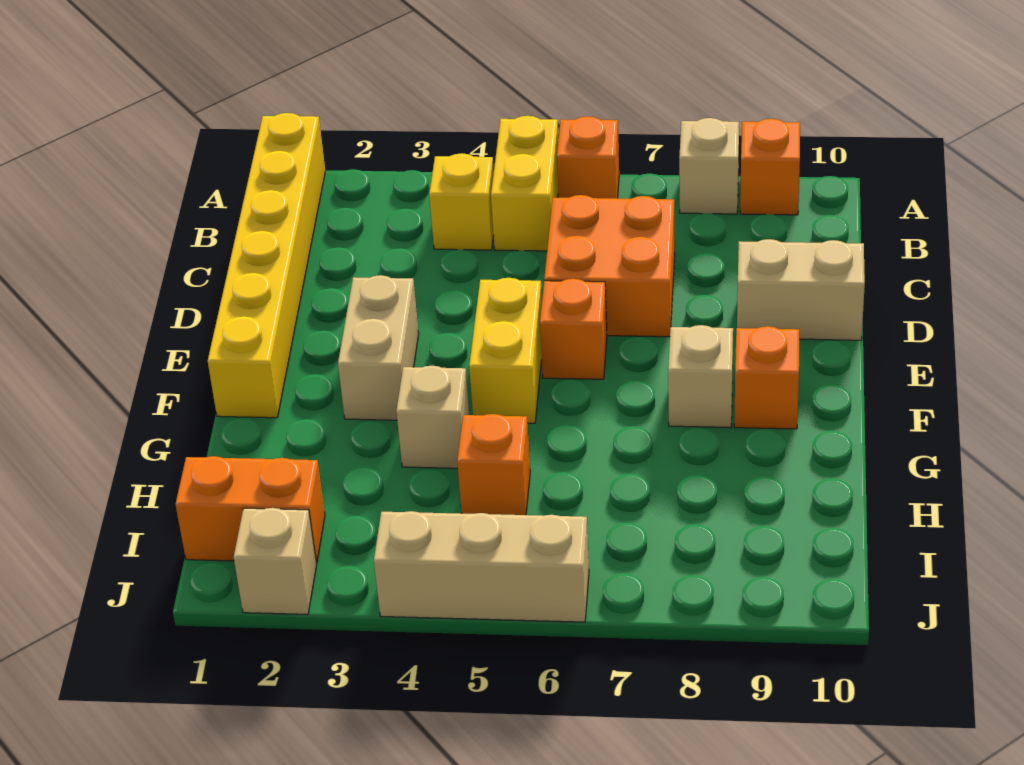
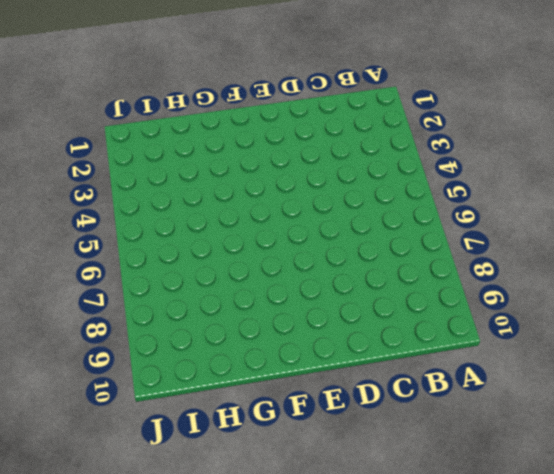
none -> yellow 1x6 brick [208,113,325,418]
none -> yellow 1x2 brick [491,116,559,251]
none -> orange 1x1 brick [557,116,619,198]

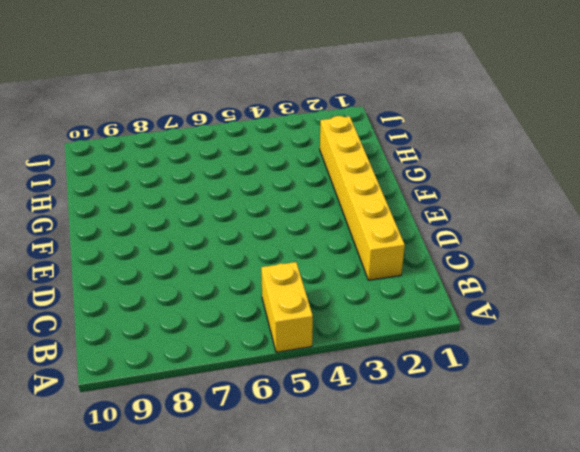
yellow 1x6 brick [320,116,405,280] -> yellow 1x6 brick moved to [208,113,325,418]
none -> orange 1x1 brick [557,116,619,198]
none -> tan 1x1 brick [679,118,739,214]
none -> orange 1x1 brick [740,119,800,215]

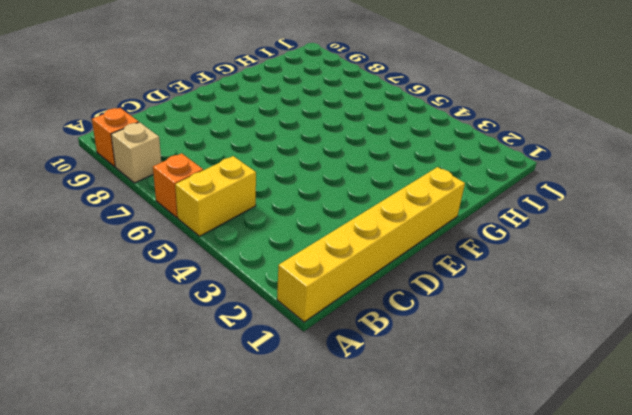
none -> yellow 1x1 brick [429,153,494,250]
none -> orange 2x2 brick [544,195,675,337]
none -> tan 1x2 brick [737,239,865,340]

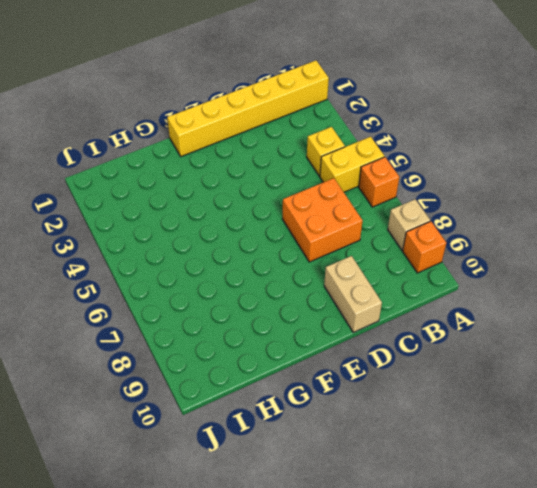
none -> tan 1x2 brick [338,275,419,420]
none -> yellow 1x2 brick [469,278,542,423]
none -> orange 1x1 brick [540,279,607,379]

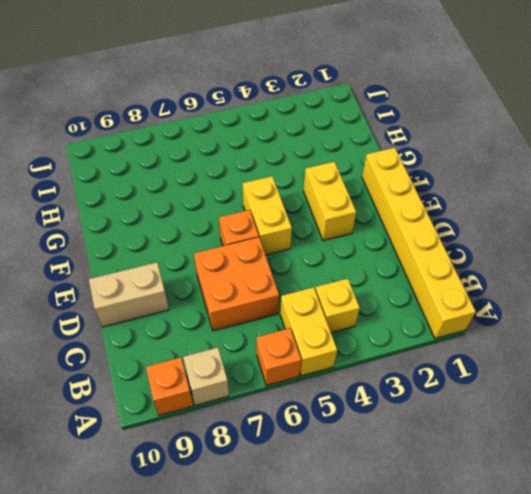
yellow 1x2 brick [303,162,356,241] -> tan 1x2 brick [338,275,419,420]
none -> tan 1x1 brick [668,325,733,428]
none -> orange 1x1 brick [734,326,799,429]
none -> tan 1x1 brick [396,366,469,468]

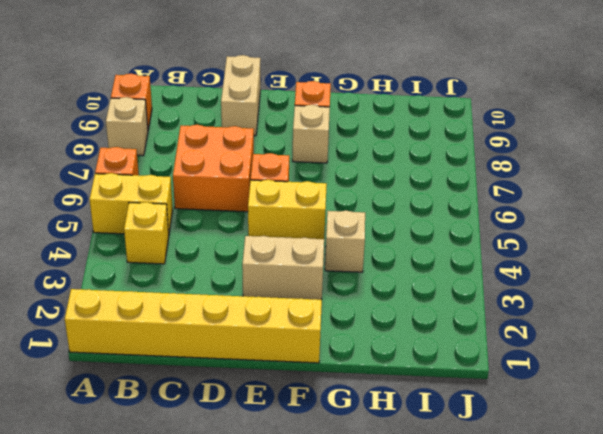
none -> orange 1x1 brick [457,414,530,515]
none -> orange 1x2 brick [175,456,325,563]
none -> tan 1x1 brick [234,508,317,614]

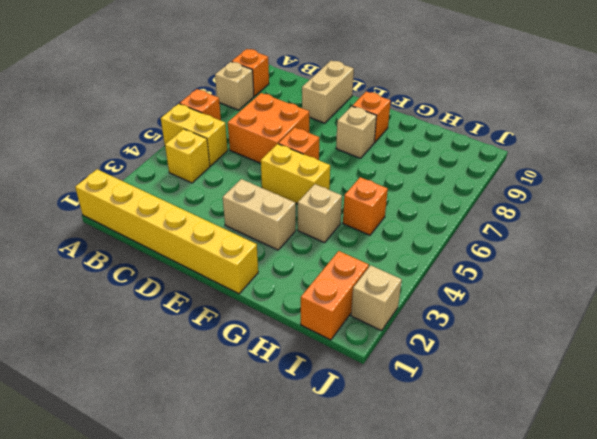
none -> tan 1x3 brick [374,511,589,622]

